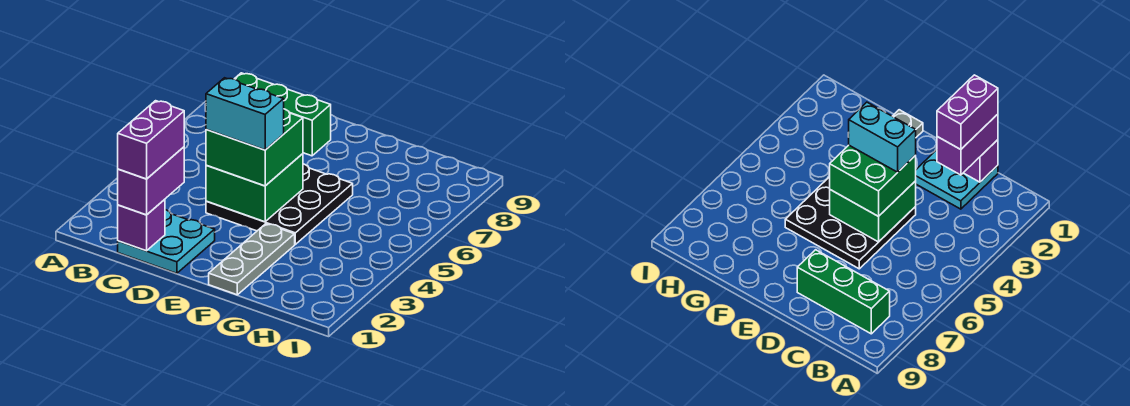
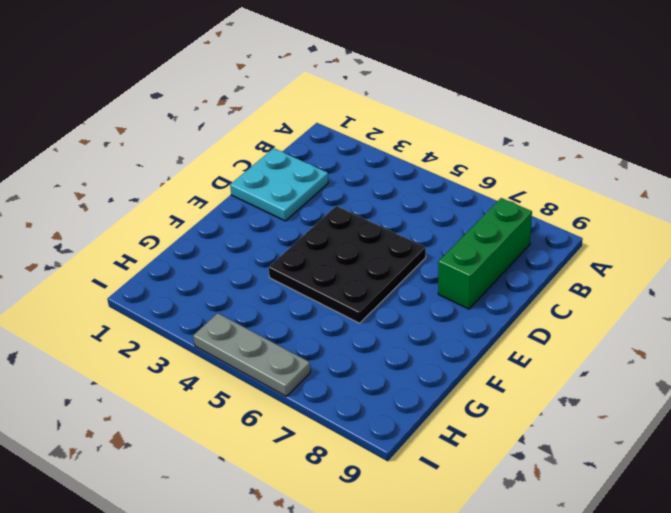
grey 1x3 plate [193,313,310,396] -> grey 1x3 plate moved to [209,224,295,295]
none -> purple 1x1 brick [118,199,165,251]
none -> green 2x2 brick [206,154,303,222]

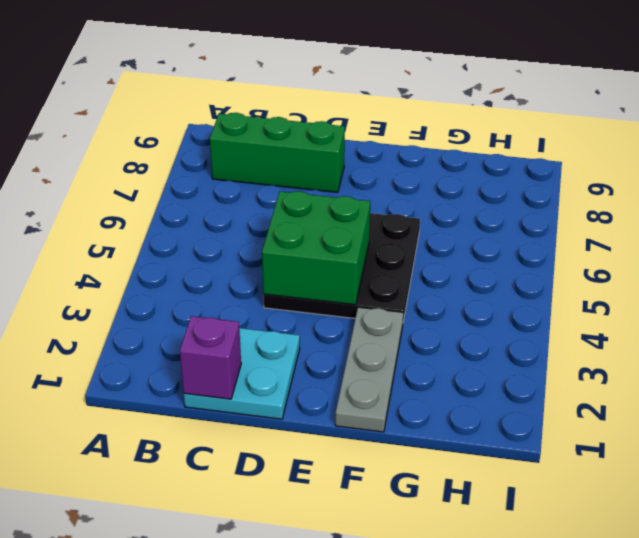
none -> purple 1x2 brick [118,147,184,215]
none -> green 2x2 brick [206,109,303,186]

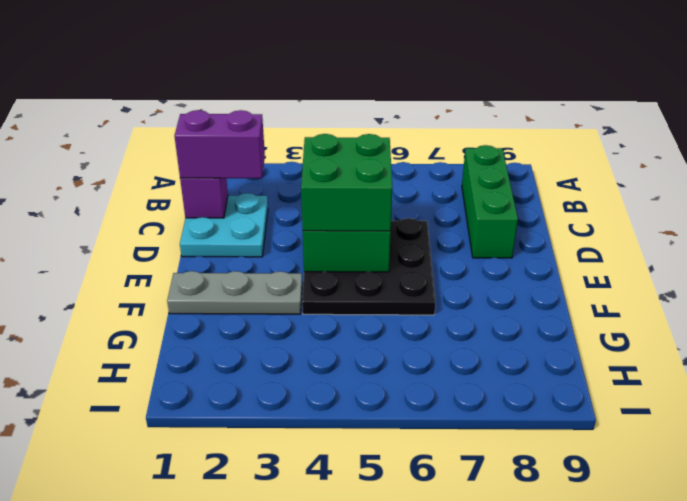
none -> purple 1x2 brick [118,101,184,179]
none -> cyan 1x2 brick [206,78,284,150]

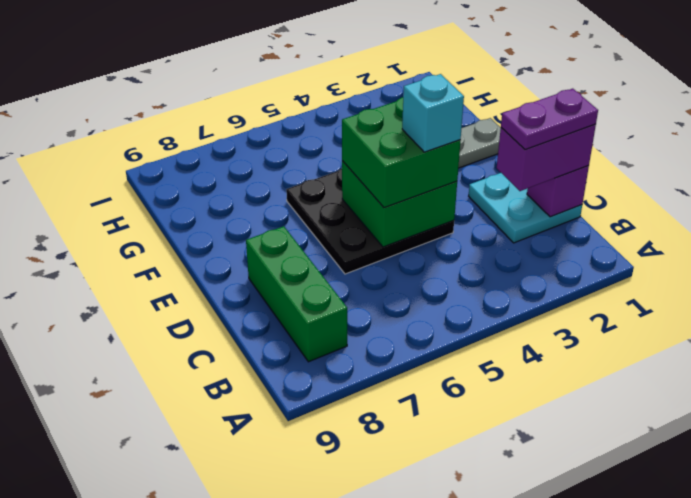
purple 1x2 plate [501,89,598,150] -> purple 1x2 brick [118,101,184,179]
cyan 1x1 brick [402,74,464,152] -> cyan 1x2 brick [206,78,284,150]

